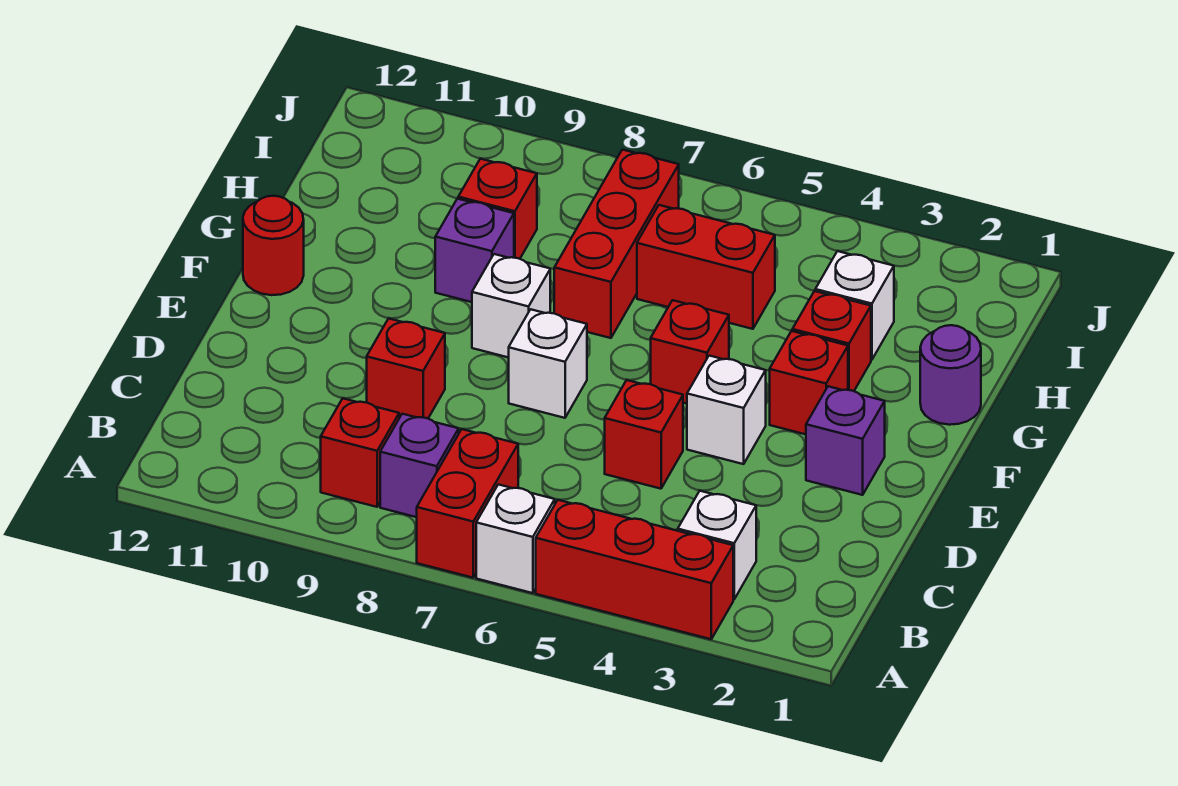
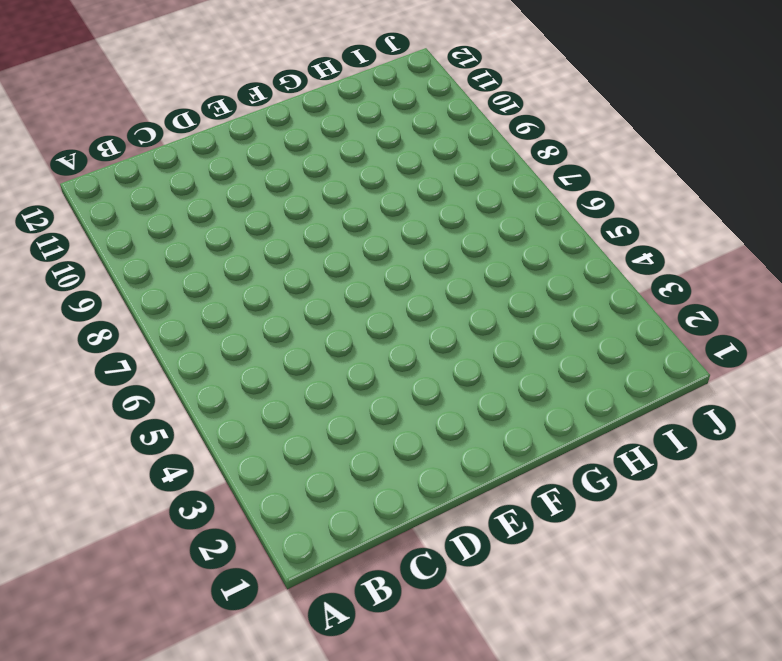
none -> red 1x3 brick [536,500,733,639]
none -> white 1x1 brick [476,485,555,593]
none -> red 1x2 brick [417,429,518,578]

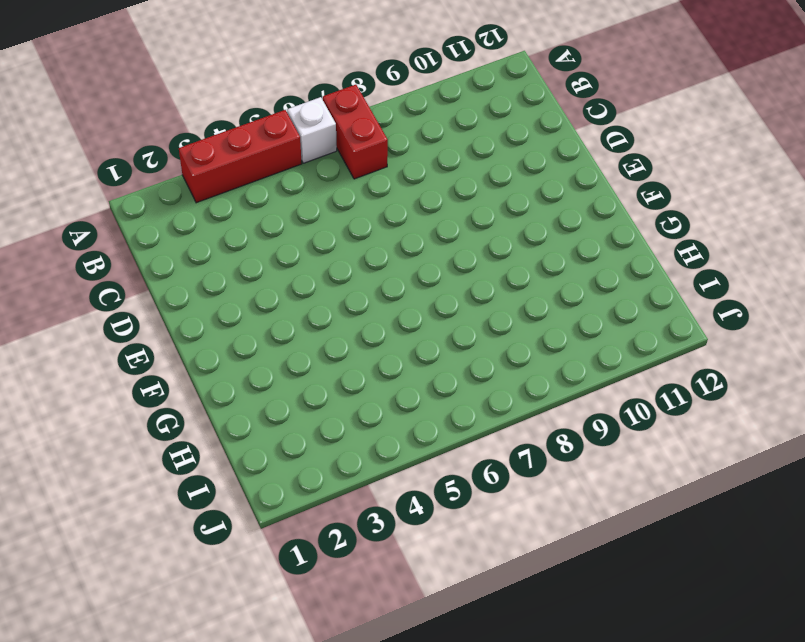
none -> white 1x1 brick [677,491,756,599]
none -> purple 1x1 brick [380,414,459,517]
none -> red 1x1 brick [321,399,399,507]

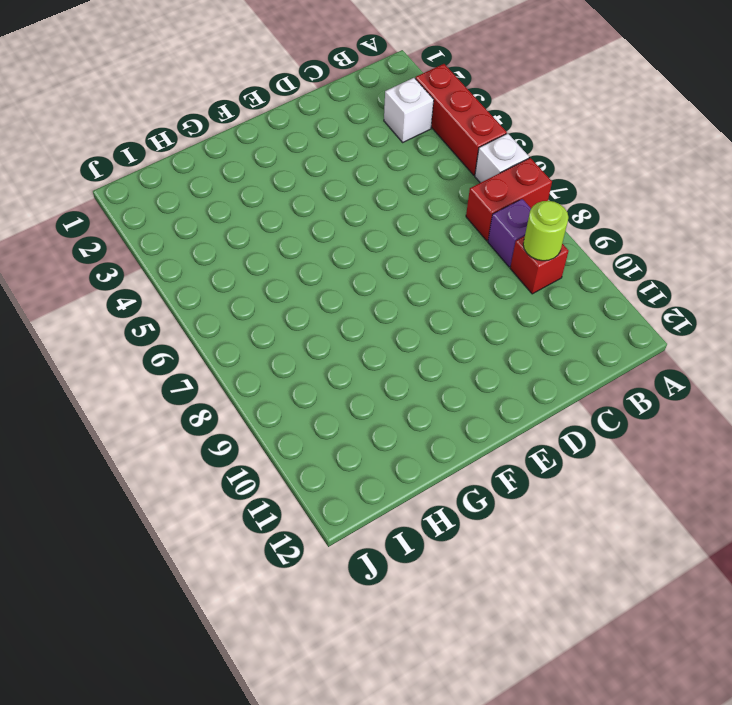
lime 1x1 round brick [523,201,568,261] -> none
none -> red 1x1 brick [605,380,683,489]
none -> red 1x1 brick [367,319,445,418]
none -> purple 1x1 brick [806,386,885,495]

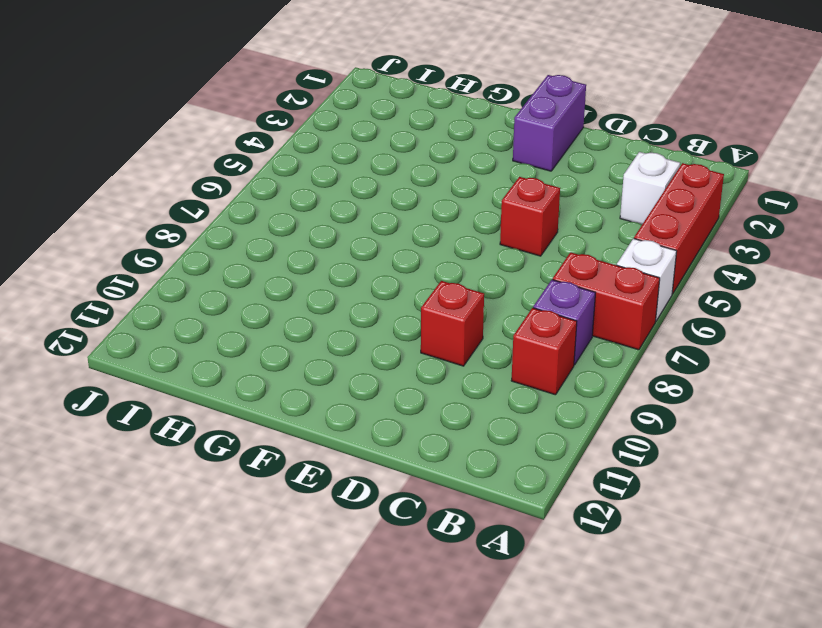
purple 1x2 brick [513,75,586,171] -> purple 1x1 brick [806,386,885,495]
none -> white 1x1 brick [687,356,766,464]
none -> white 1x1 brick [509,309,587,418]
none -> red 1x1 brick [770,331,848,434]

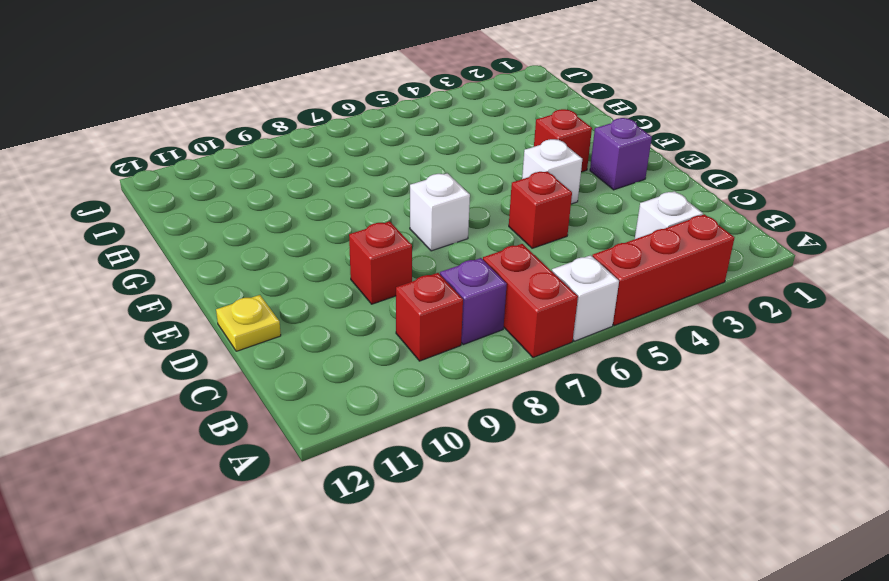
yellow 1x1 plate [216,295,281,351] -> none
none -> red 1x1 brick [651,300,729,404]
none -> white 1x1 brick [472,254,550,358]
none -> red 1x1 round brick [243,196,304,295]

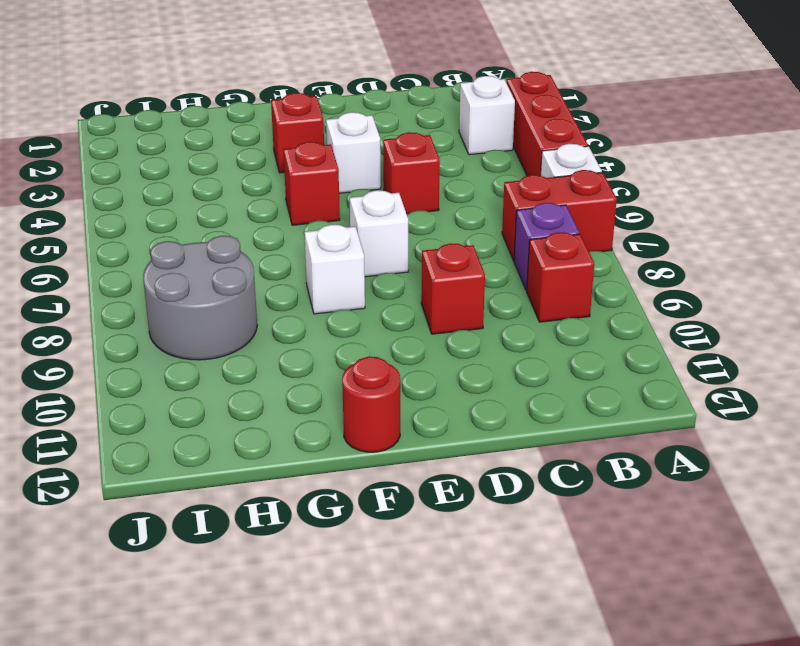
grey 2x2 round brick [143,236,257,360] -> red 1x1 brick [458,159,537,259]
none -> purple 1x1 brick [806,386,885,495]
none -> purple 1x1 round brick [920,325,981,425]
none -> red 1x1 brick [792,291,871,391]

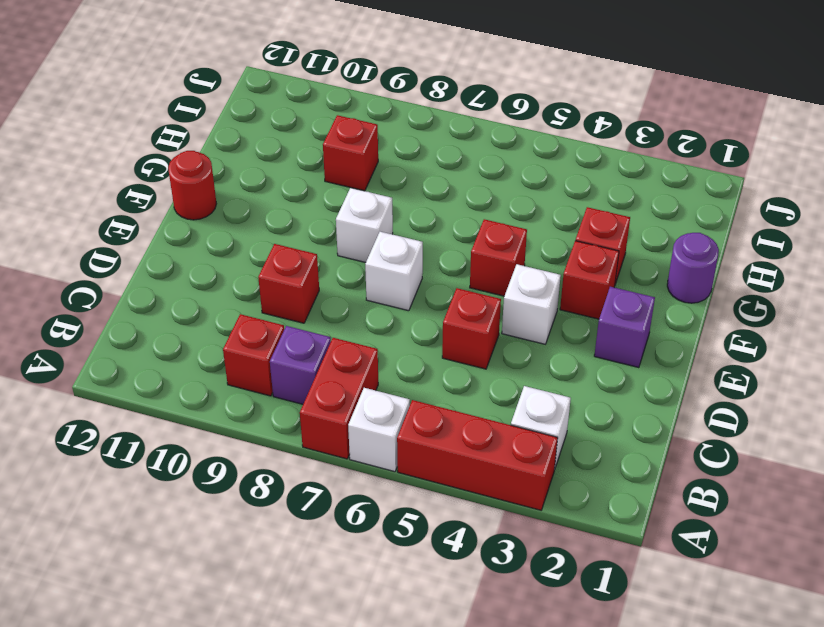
none -> red 1x3 brick [554,150,679,338]
none -> purple 1x1 brick [435,199,514,302]
none -> white 1x1 brick [815,251,894,360]

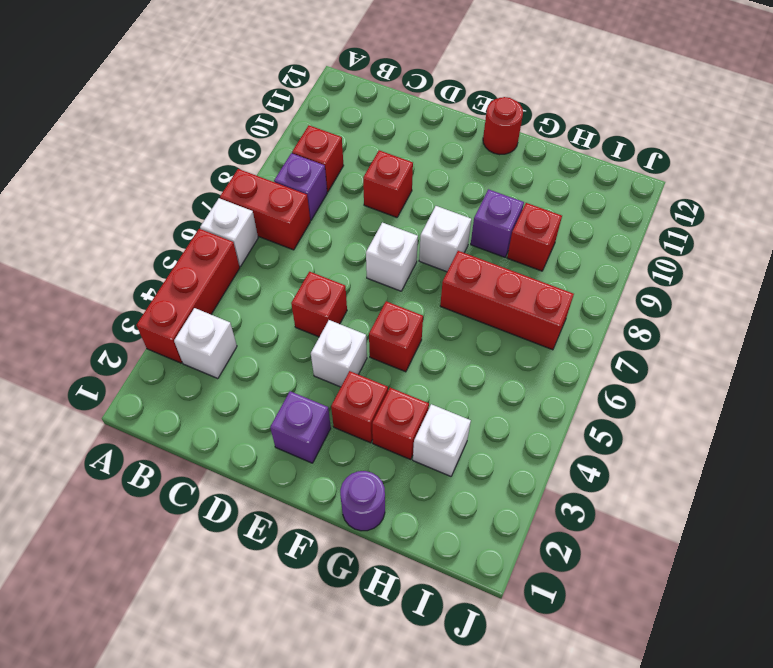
none -> red 1x2 brick [637,205,775,329]

